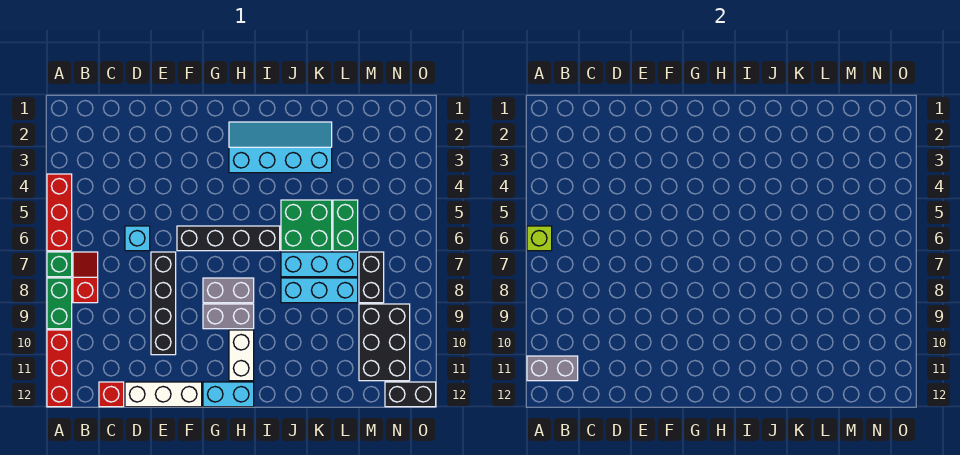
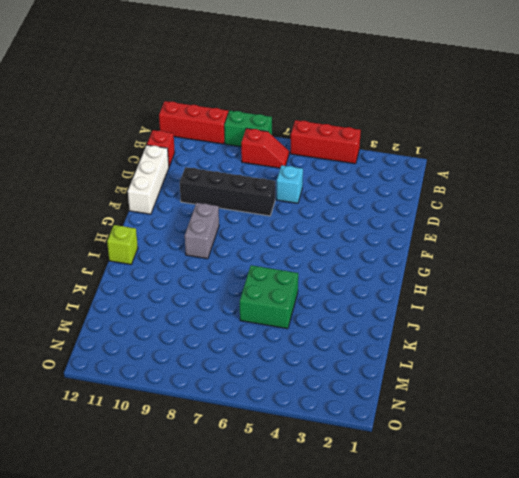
lime 1x1 brick [107,225,138,265] -> lime 1x1 brick moved to [527,226,552,251]
none -> green 1x1 brick [47,252,72,277]
none -> black 1x4 brick [177,226,280,251]
none -> grey 1x2 brick [203,278,254,303]

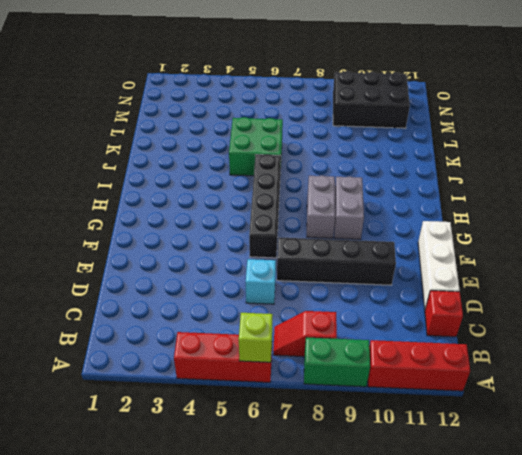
none -> green 1x1 brick [47,252,72,277]
none -> cyan 1x2 brick [203,382,254,407]
none -> cyan 2x4 slope [229,122,332,173]

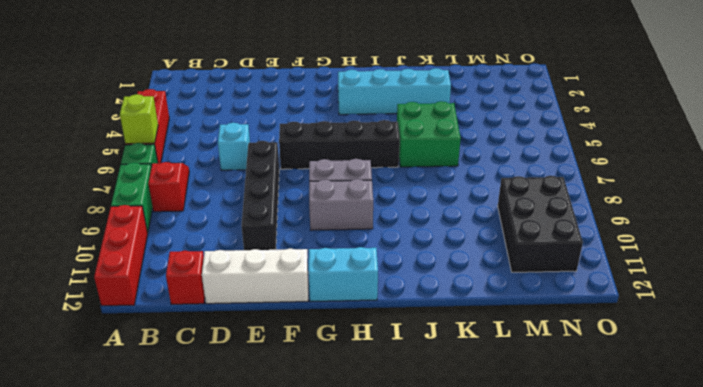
none -> white 1x2 brick [229,330,254,381]
none -> cyan 1x3 brick [281,252,358,277]
none -> cyan 1x3 brick [281,278,358,303]

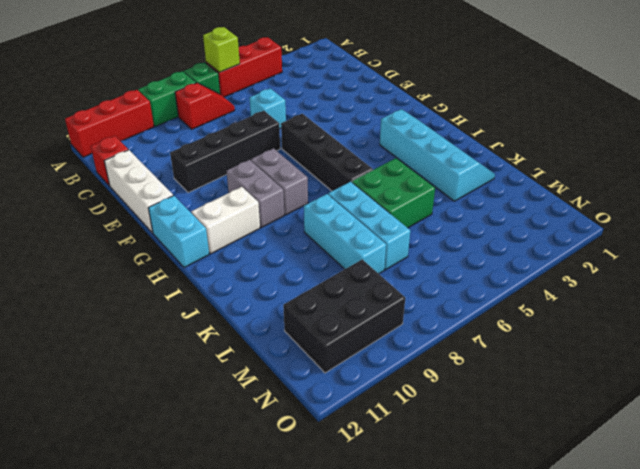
none -> green 1x2 brick [333,200,358,251]
none -> black 1x2 brick [359,252,384,303]
none -> black 1x2 brick [385,382,436,407]

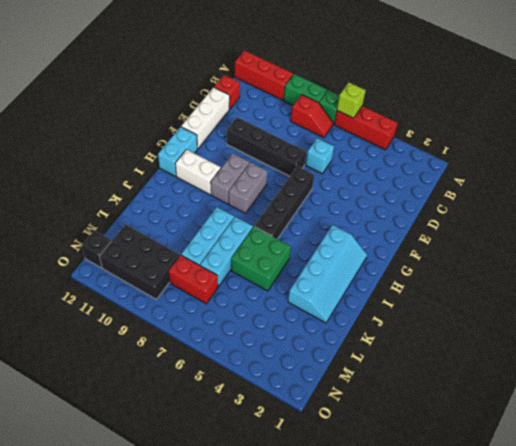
red 1x2 brick [169,255,218,304] -> black 1x2 brick [359,252,384,303]
black 1x1 brick [81,230,112,268] -> black 1x2 brick [385,382,436,407]
none -> green 1x2 brick [333,200,358,251]
none -> grey 1x2 brick [527,356,578,381]

